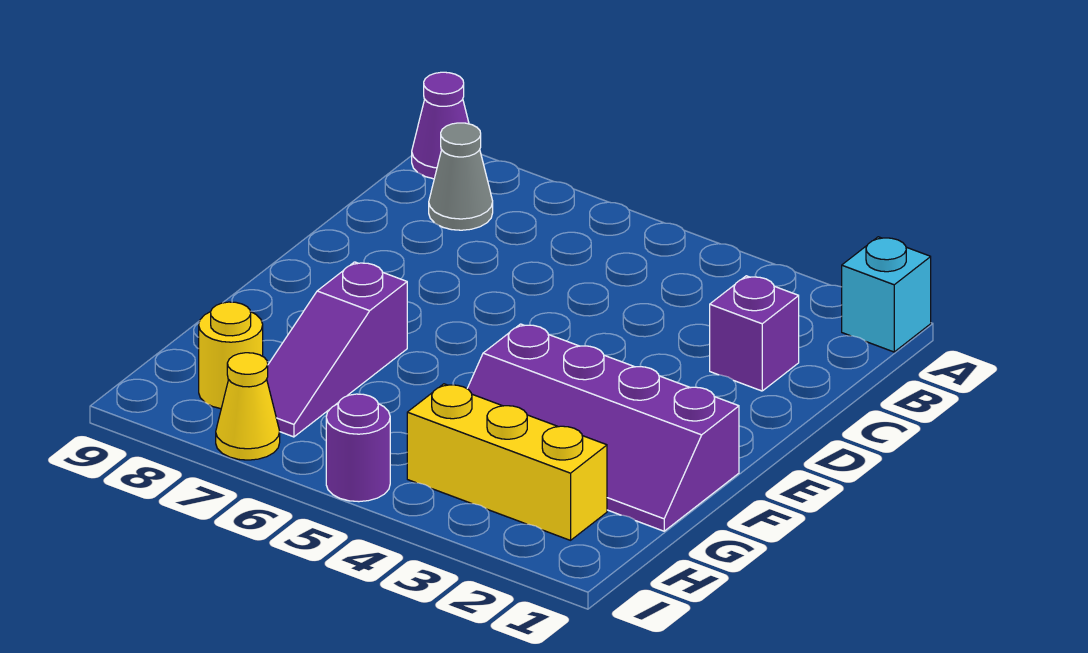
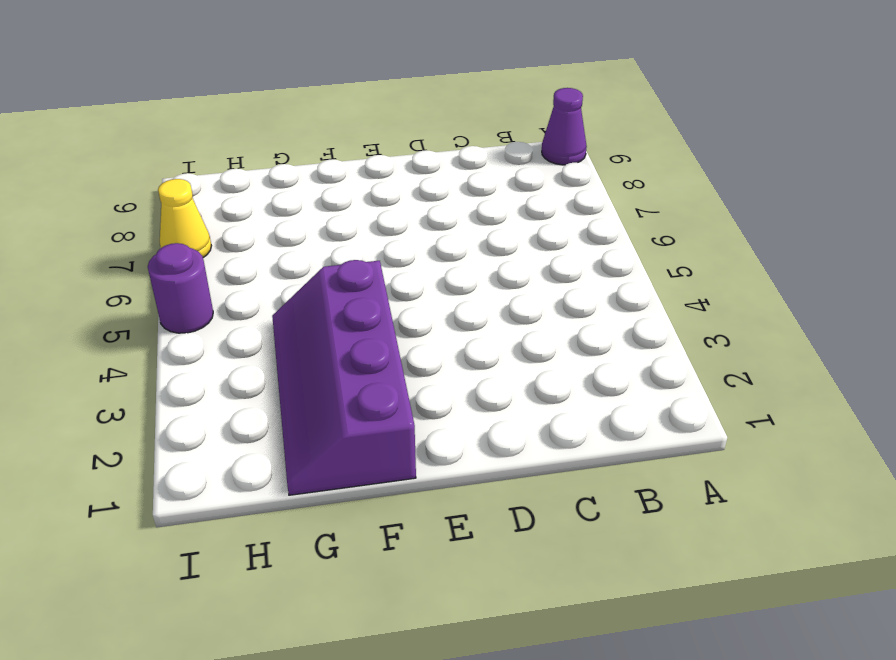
none -> cyan 1x1 brick [842,237,931,352]
none -> grey 1x1 cone [429,123,493,230]

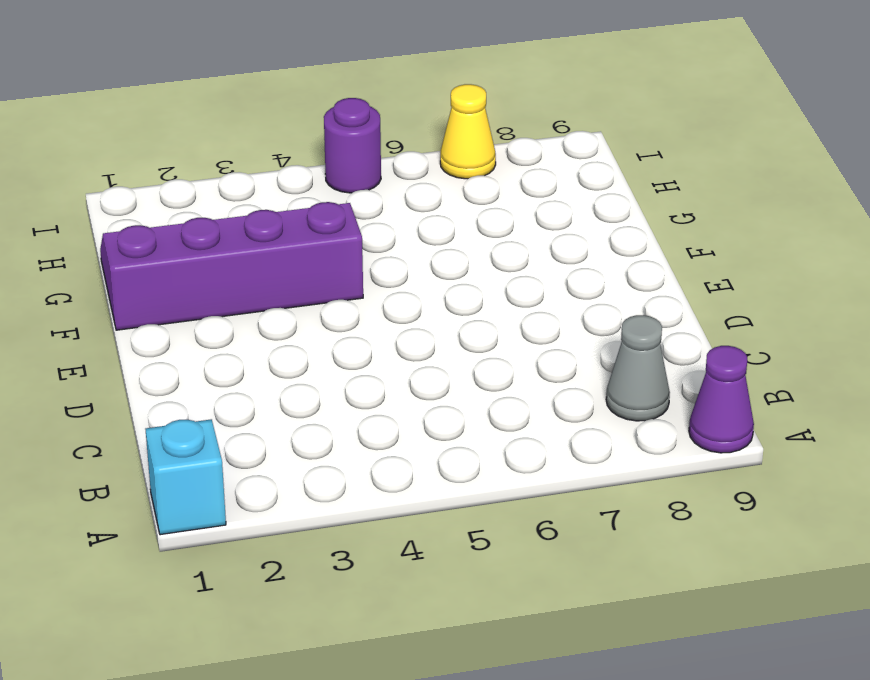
none -> purple 1x1 brick [710,276,799,391]
none -> purple 1x3 slope [267,262,407,437]

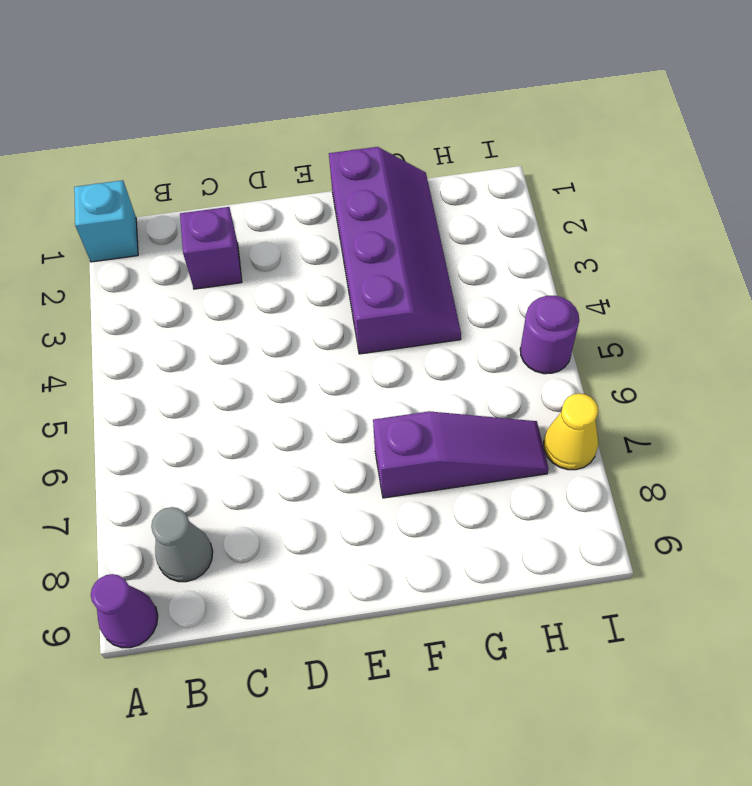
none -> yellow 1x3 brick [407,384,607,540]
none -> yellow 1x1 round brick [199,302,263,409]

